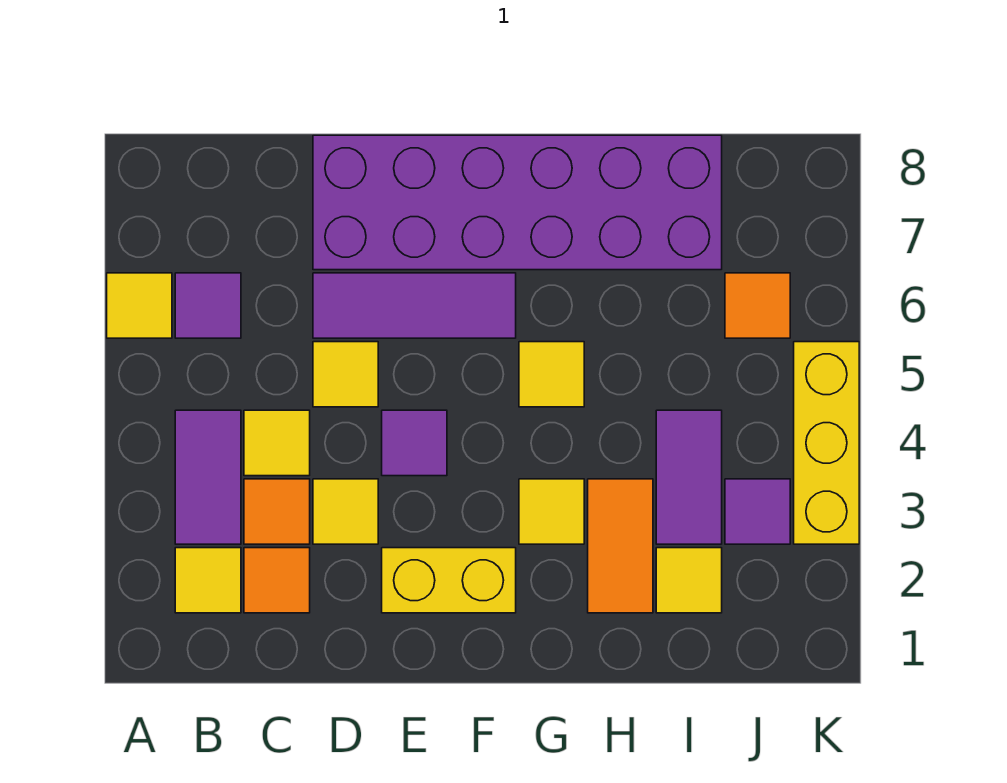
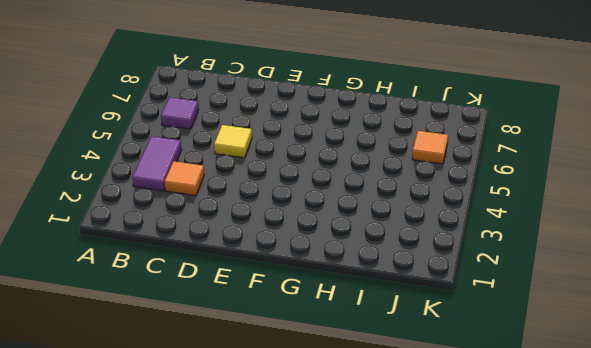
none -> yellow 1x1 tile [107,273,172,338]
none -> yellow 1x1 tile [175,548,241,613]
none -> orange 1x1 tile [244,548,310,613]

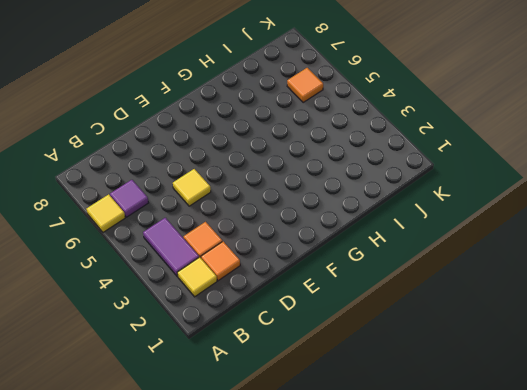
none -> yellow 1x1 tile [244,410,310,476]
none -> yellow 1x1 tile [313,479,378,544]
none -> purple 1x3 tile [313,273,516,338]

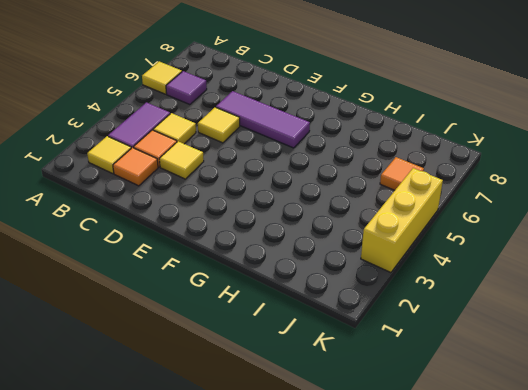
none -> purple 2x6 brick [313,135,722,270]
none -> yellow 1x2 brick [382,548,516,613]
none -> purple 1x1 tile [382,410,447,476]

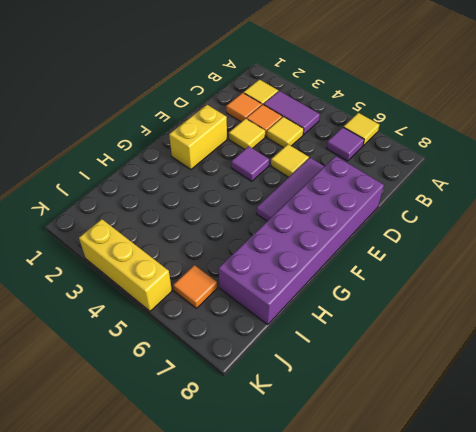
none -> yellow 1x1 tile [519,479,584,544]
none -> yellow 1x1 tile [519,342,584,407]
none -> orange 1x2 tile [588,479,653,613]

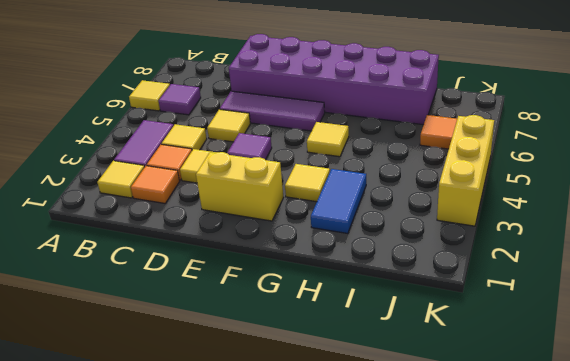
blue 1x2 tile [311,169,366,234] -> orange 1x2 tile [588,479,653,613]
none -> yellow 1x1 tile [656,548,722,613]
none -> purple 1x2 tile [656,410,722,544]
none -> purple 1x1 tile [725,479,790,544]

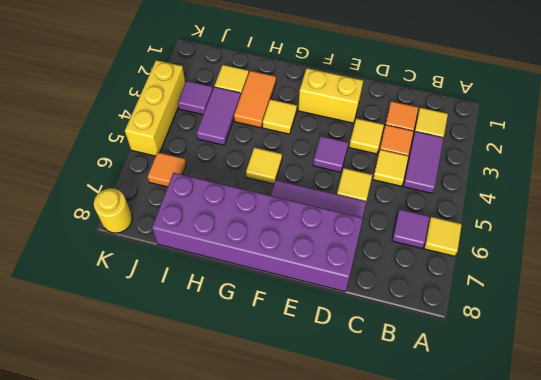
yellow 1x1 round brick [94,188,132,233] -> none

